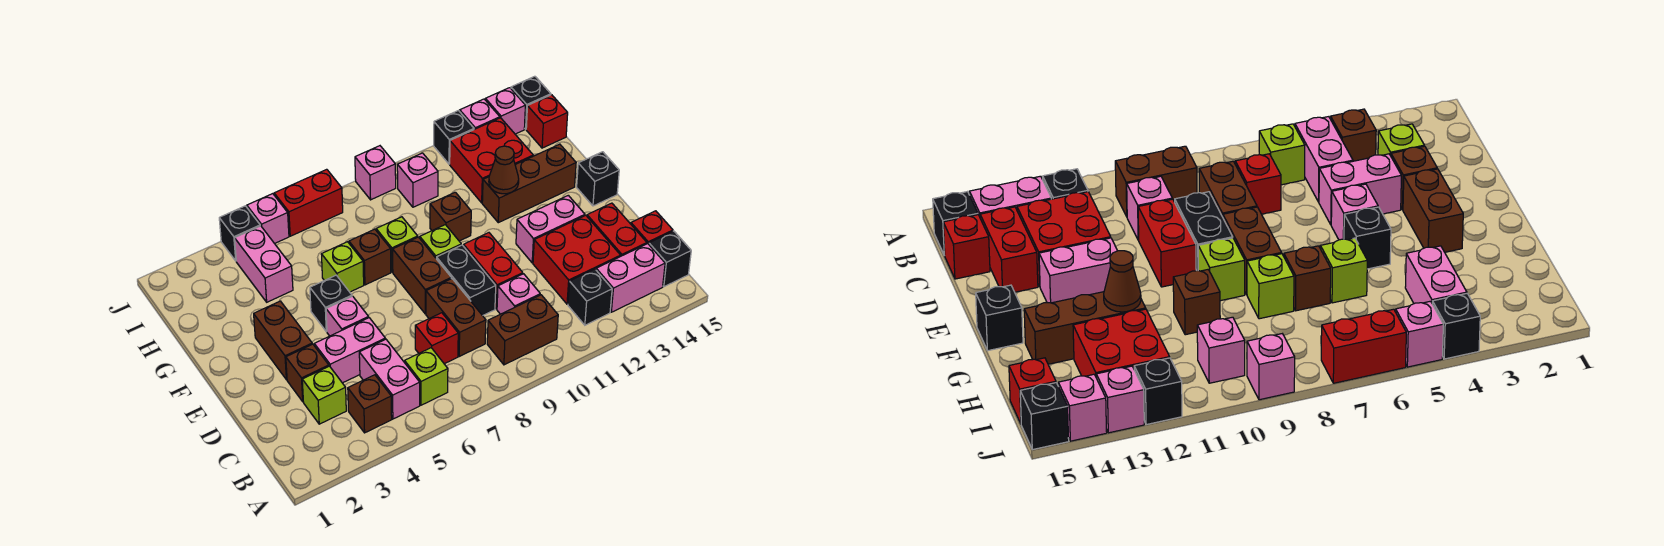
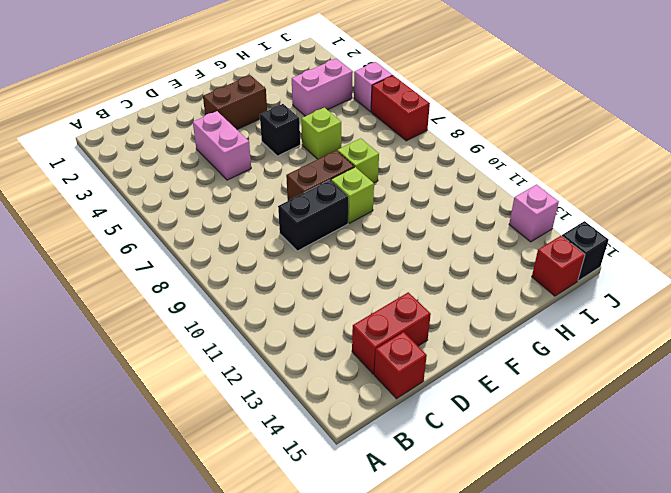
none -> brown 1x1 brick [348,375,392,433]
none -> pink 1x2 brick [359,339,420,419]
none -> lime 1x1 brick [405,348,448,405]
none -> brown 1x2 brick [487,295,558,365]

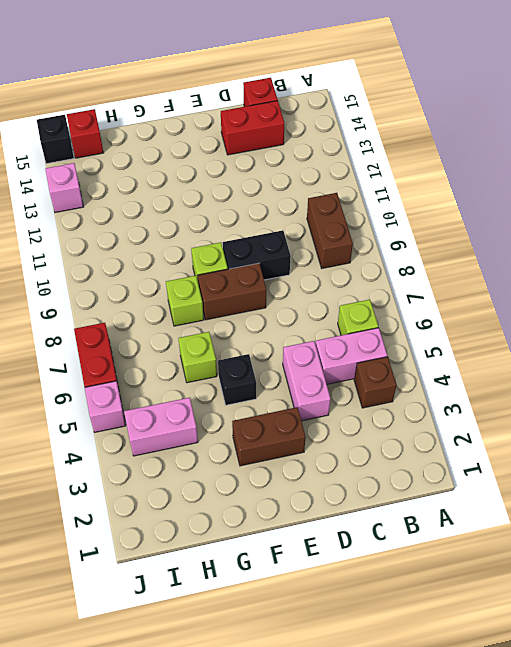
none -> black 1x1 brick [568,269,612,325]
none -> pink 1x2 brick [596,244,665,312]
none -> black 1x1 brick [649,231,691,287]
none -> lime 1x1 brick [302,366,346,424]

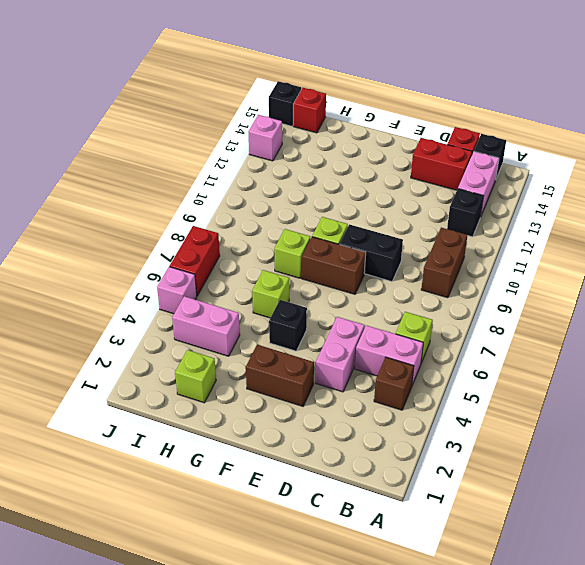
lime 1x1 brick [175,350,216,403] -> lime 1x1 brick moved to [302,366,346,424]
none -> red 1x1 brick [415,313,458,364]
none -> brown 1x2 brick [426,279,486,357]
none -> pink 1x1 brick [497,274,540,314]
none -> red 2x2 brick [533,215,621,304]

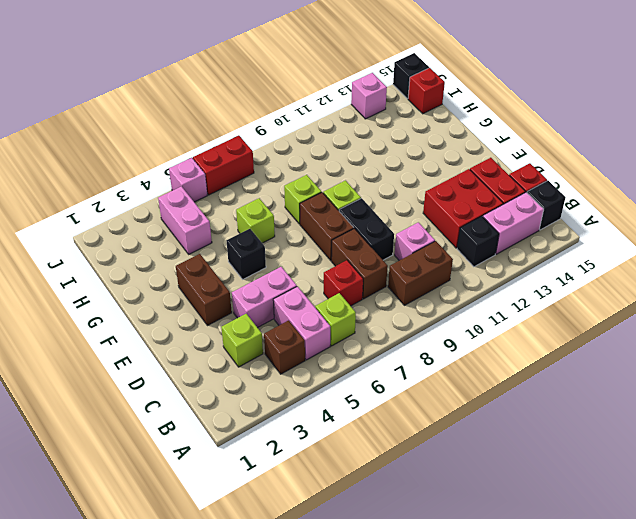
none -> brown 1x1 brick [286,344,329,402]
none -> red 1x2 brick [464,233,523,309]
none -> pink 1x1 brick [326,296,369,336]
none -> pink 1x2 brick [516,195,585,263]

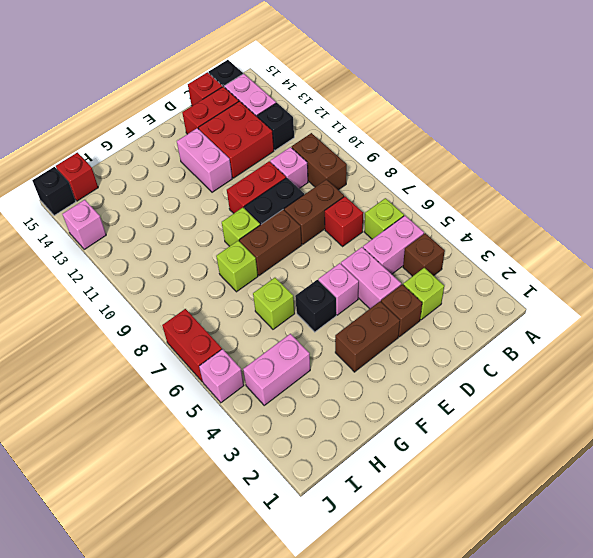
none -> black 1x1 brick [577,152,619,206]
none -> brown 1x1 brick [349,229,391,285]
none -> brown 1x1 brick [430,192,471,241]
none -> brown 1x3 brick [482,144,576,223]

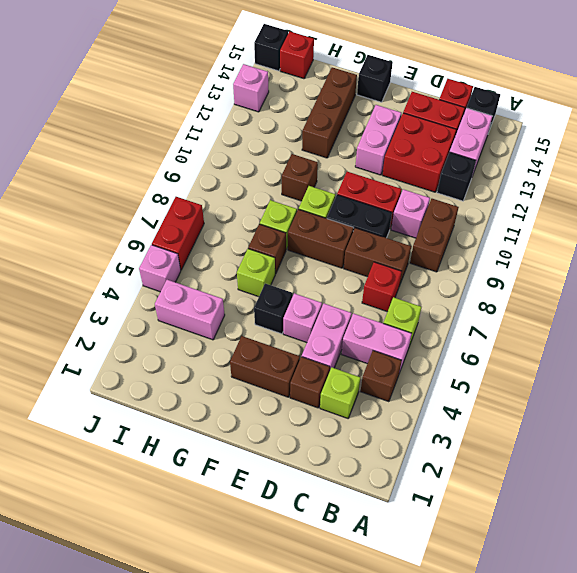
none -> red 2x2 brick [450,118,533,203]
none -> pink 1x1 brick [397,153,438,207]
none -> black 1x1 brick [219,206,260,261]
none -> pink 1x1 brick [355,146,396,200]

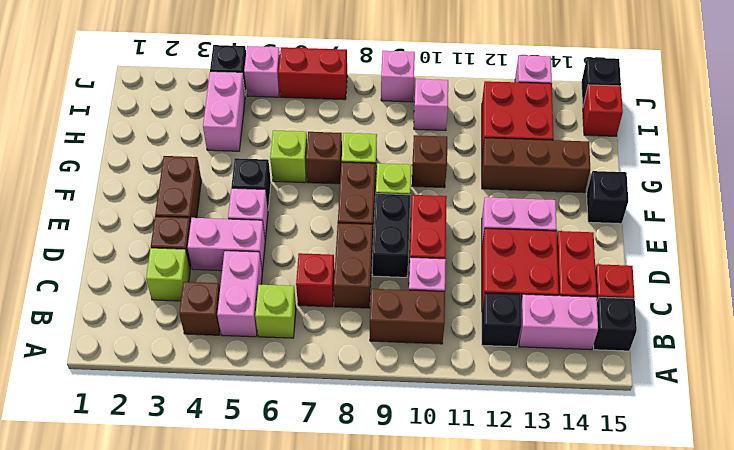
none -> black 1x1 brick [434,111,474,164]
none -> pink 1x1 brick [485,88,525,134]
none -> brown 1x1 cone [489,146,519,194]

